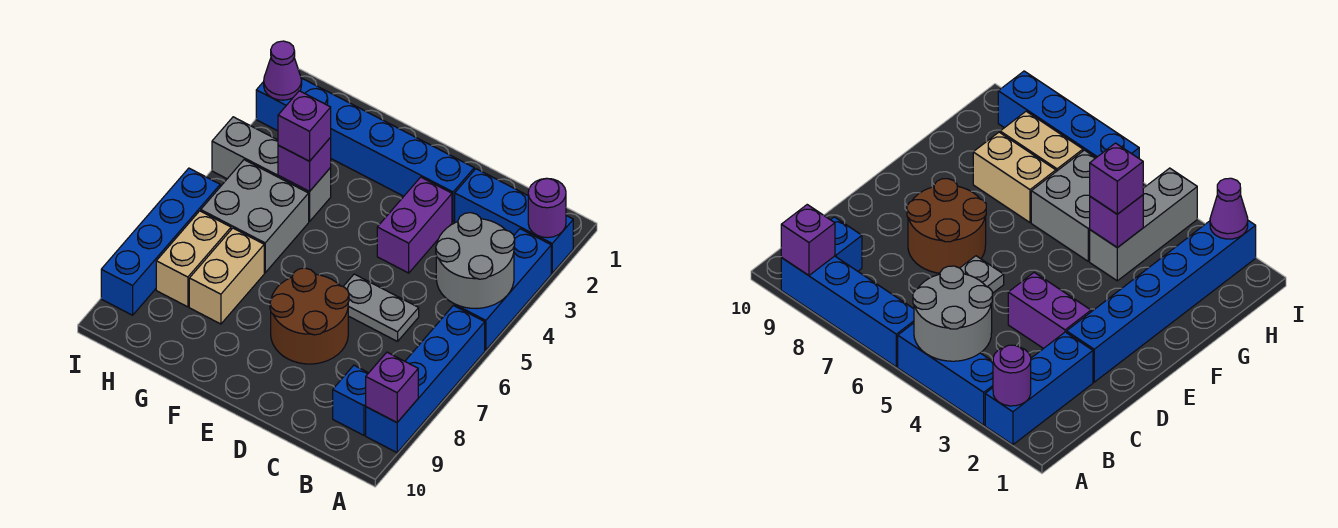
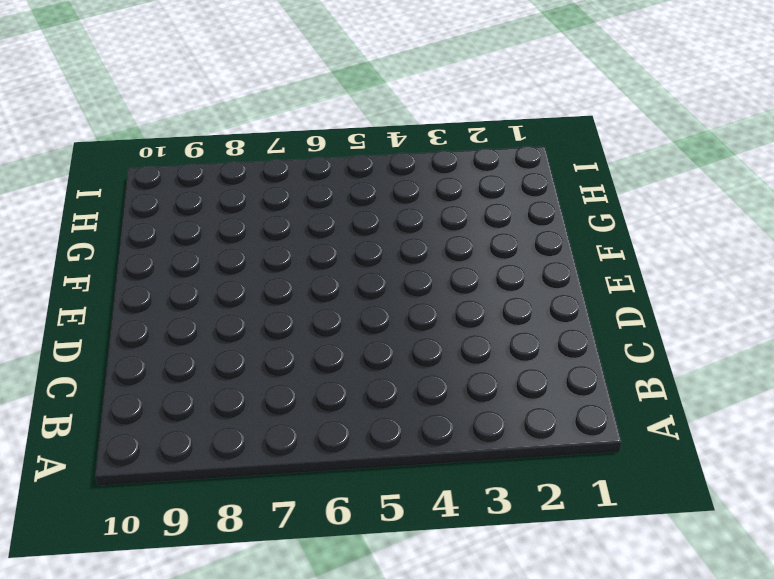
none -> blue 1x3 brick [455,169,573,273]
none -> blue 1x3 brick [454,229,551,350]
none -> blue 1x4 brick [366,306,485,453]

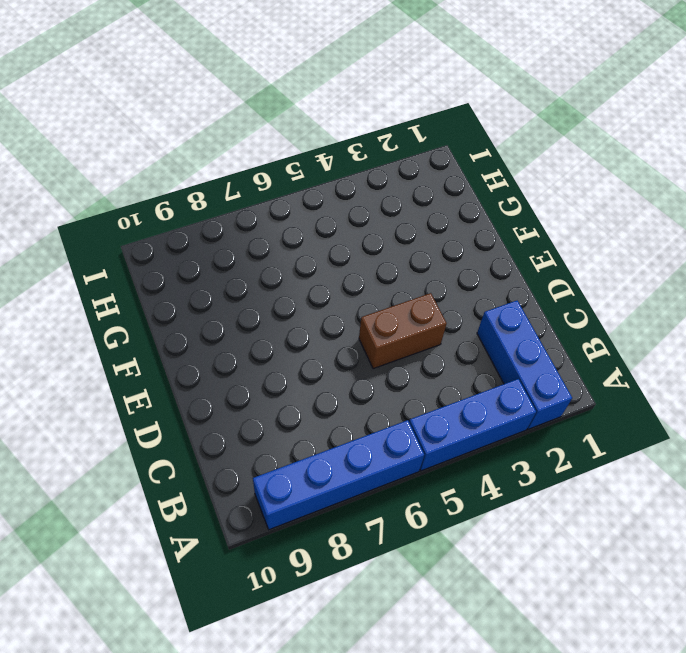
brown 1x2 brick [359,293,447,369] -> purple 1x2 brick [377,177,452,273]
none -> blue 1x1 brick [333,365,368,435]
none -> grey 1x2 plate [343,274,419,341]
none -> blue 1x6 brick [256,78,474,222]

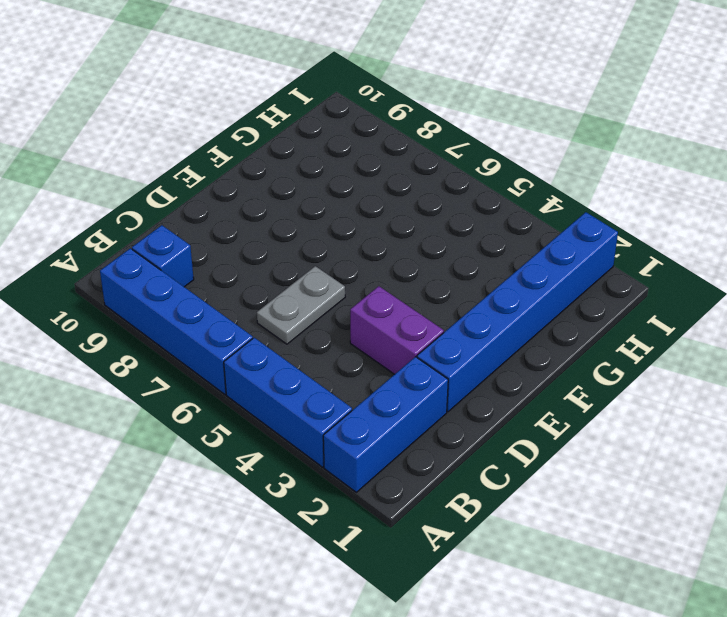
none -> brown 2x2 round brick [270,268,349,364]
none -> grey 1x3 brick [212,117,331,222]
none -> grey 2x2 brick [201,160,309,273]

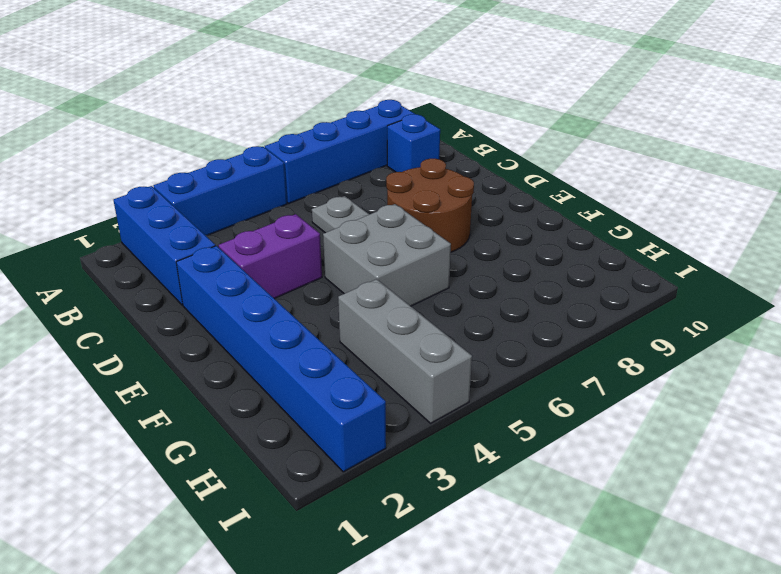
grey 2x2 brick [323,204,451,306] -> grey 2x2 brick moved to [201,160,309,273]
none -> tan 1x2 brick [189,228,264,324]
none -> tan 1x2 brick [156,211,231,307]
none -> blue 1x4 brick [101,168,220,315]

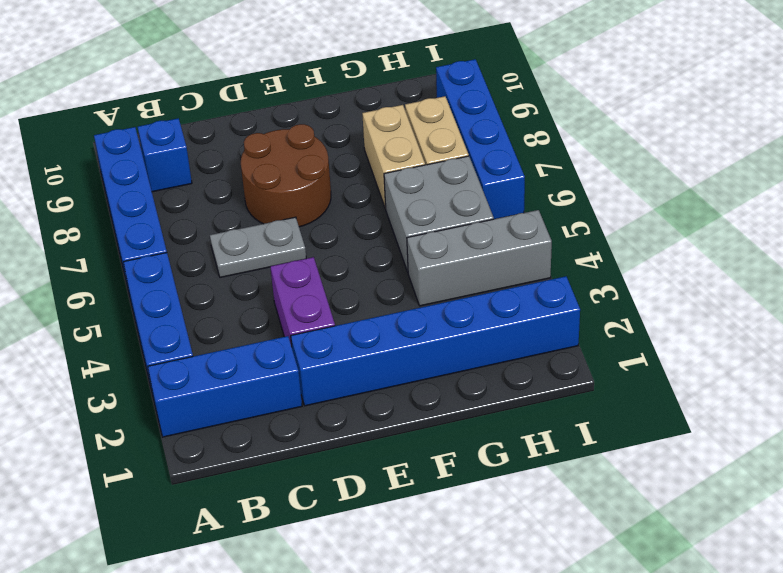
none -> purple 1x1 round brick [528,178,566,238]
none -> grey 2x2 round brick [436,213,515,309]
none -> purple 1x1 brick [366,352,418,422]

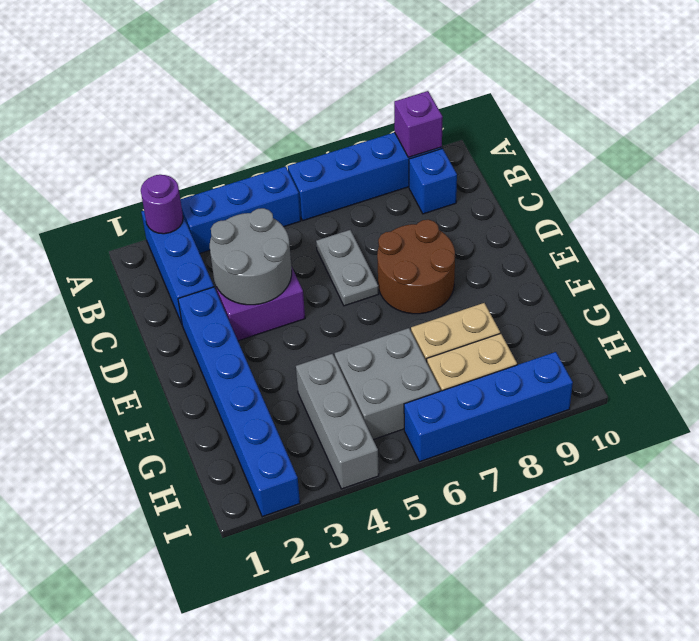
grey 2x2 round brick [210,208,292,305] -> grey 2x2 round brick moved to [436,213,515,309]
none -> purple 1x1 brick [278,138,331,191]
none -> purple 1x1 cone [264,41,302,100]
none -> purple 1x1 brick [278,91,331,161]

